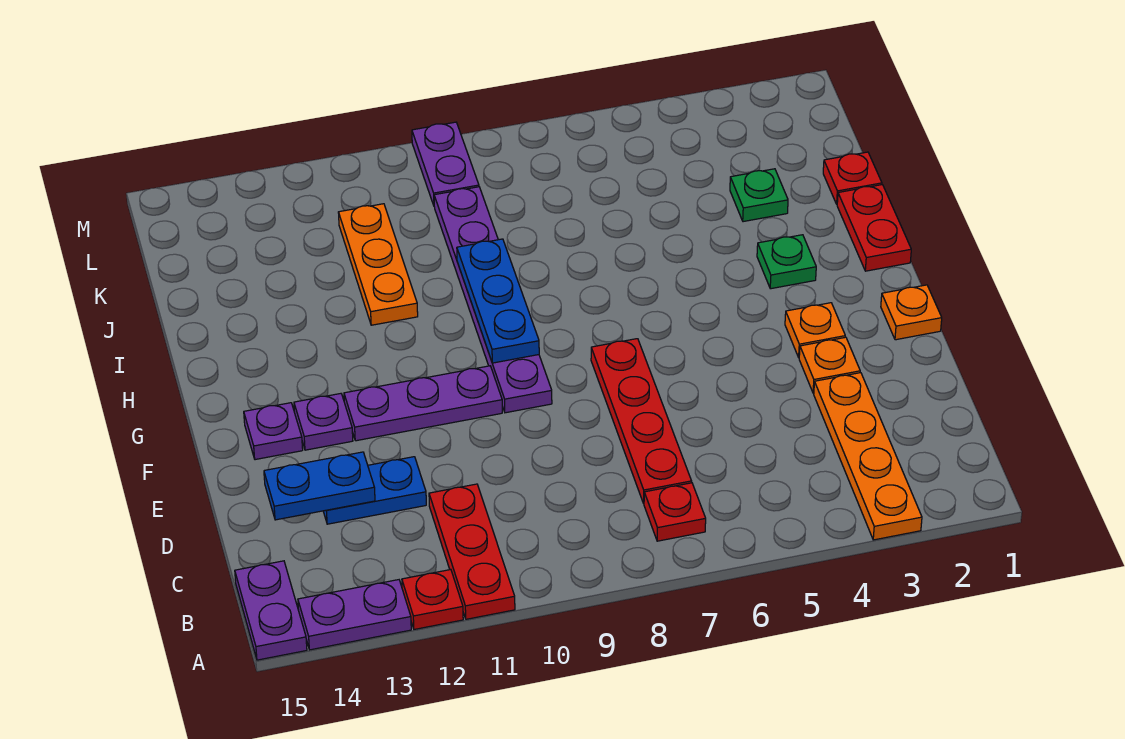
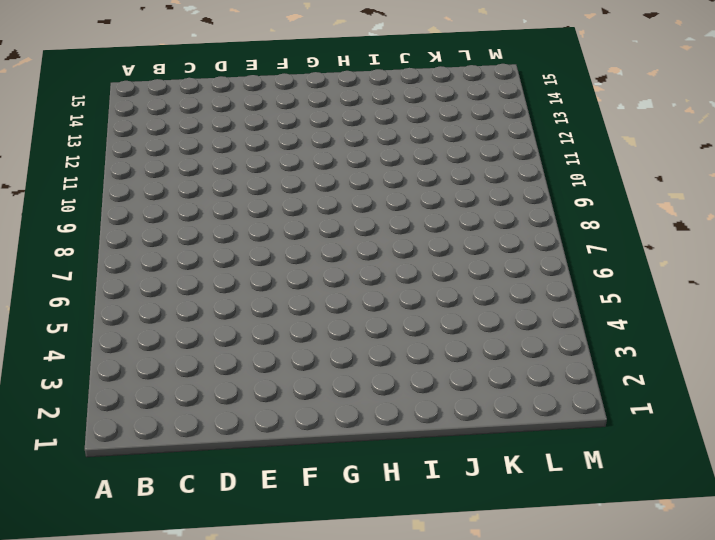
none -> orange 1x4 plate [814,373,922,540]
none -> red 1x3 plate [429,484,515,619]
none -> red 1x1 plate [402,570,463,629]

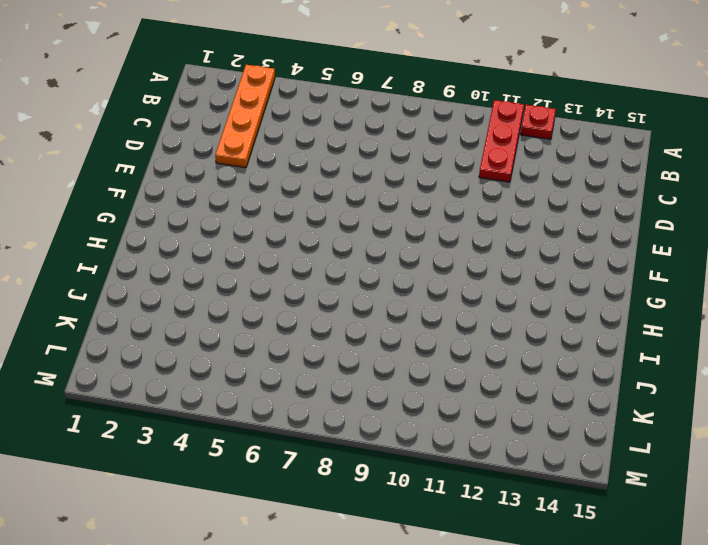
none -> purple 1x2 plate [298,580,411,650]
none -> purple 1x2 plate [235,561,307,660]
none -> red 1x1 plate [644,483,706,541]

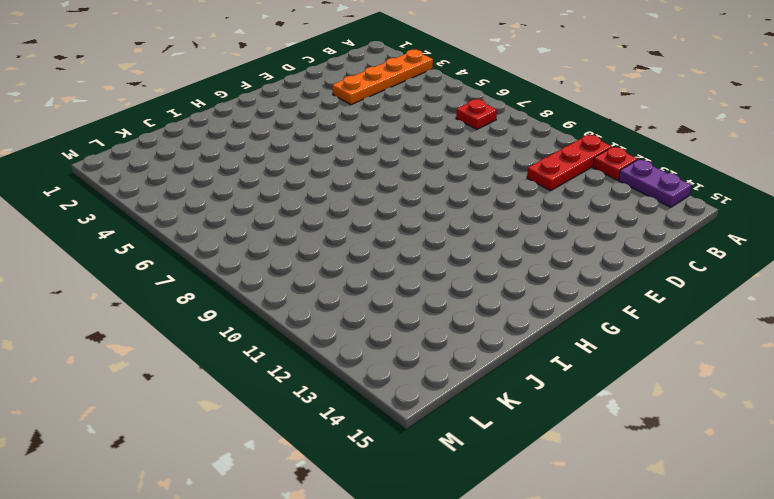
none -> purple 1x2 plate [235,561,307,660]
none -> red 1x4 plate [591,339,692,503]
none -> blue 1x2 plate [323,457,426,524]

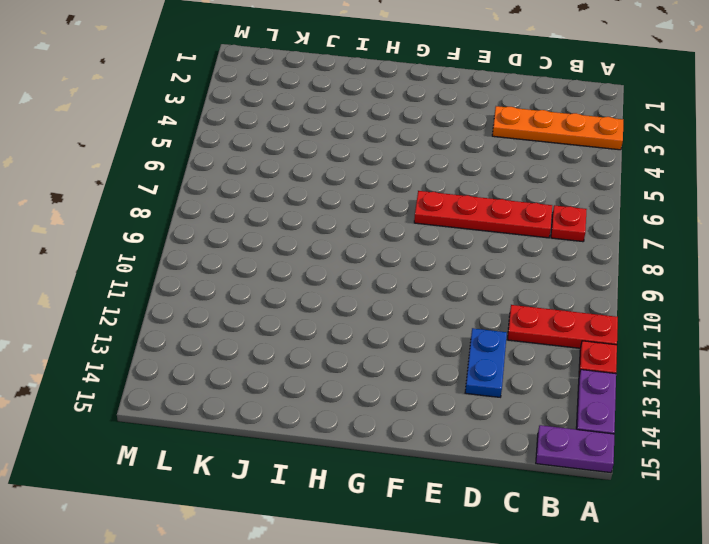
none -> orange 1x1 plate [799,337,860,393]
none -> orange 1x1 plate [881,285,942,340]
none -> orange 1x1 plate [785,303,845,357]

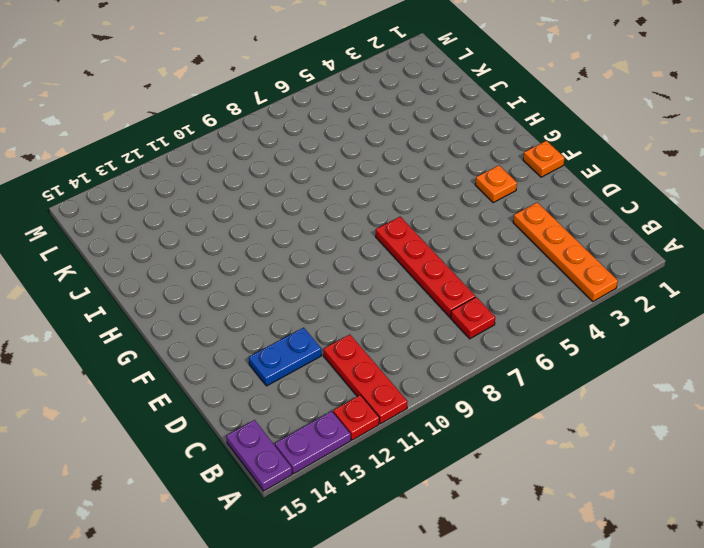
none -> orange 1x1 plate [799,337,860,393]
none -> purple 1x6 plate [434,187,552,413]
none -> purple 1x3 plate [344,366,502,441]

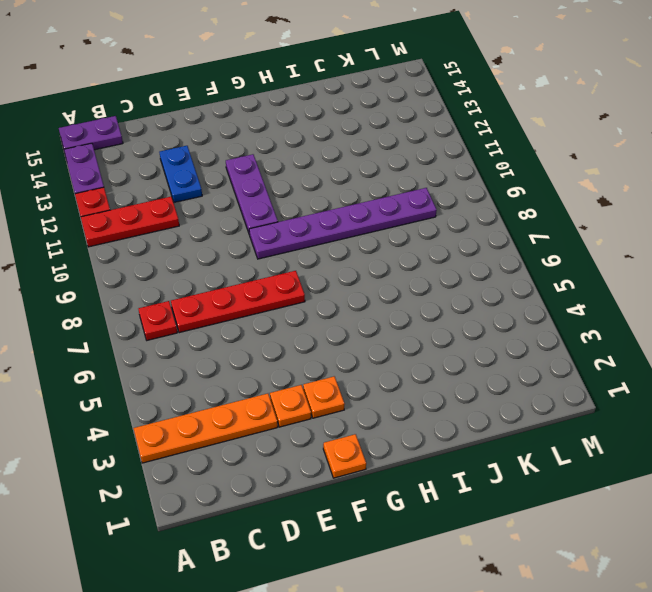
none -> purple 1x1 plate [294,394,353,450]
none -> purple 1x1 plate [244,403,303,460]
none -> red 1x2 plate [837,185,911,271]

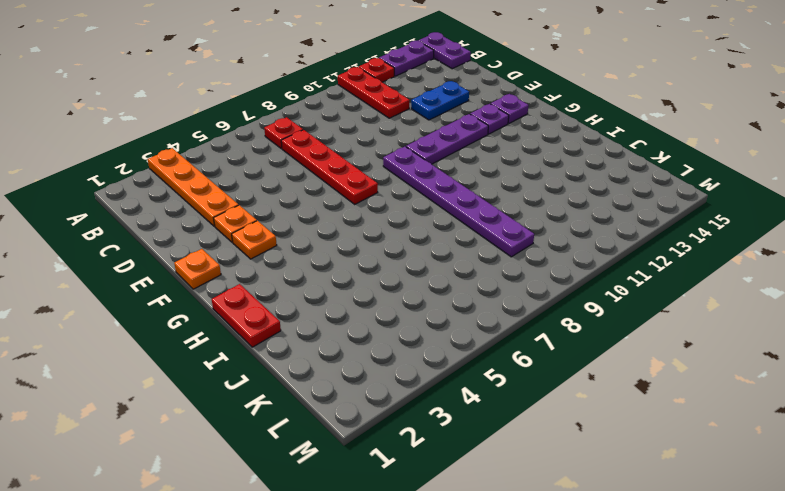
none -> green 1x1 plate [757,235,816,289]
none -> orange 1x3 plate [338,204,418,325]
none -> red 1x1 plate [823,152,882,204]

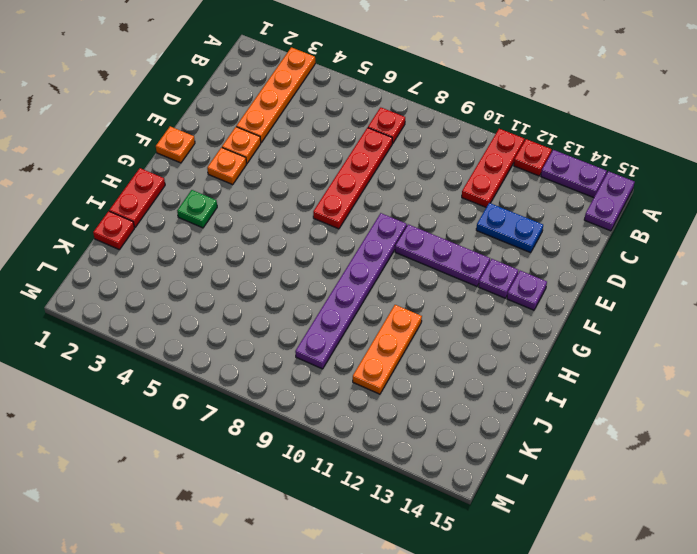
none -> green 1x1 plate [730,169,788,222]
none -> purple 1x2 plate [412,122,479,205]
none -> blue 1x2 plate [264,452,375,520]

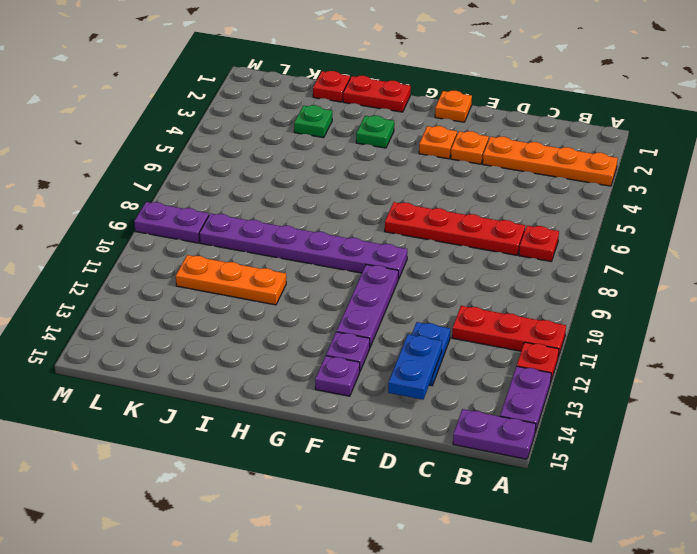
none -> blue 1x3 plate [457,239,539,363]

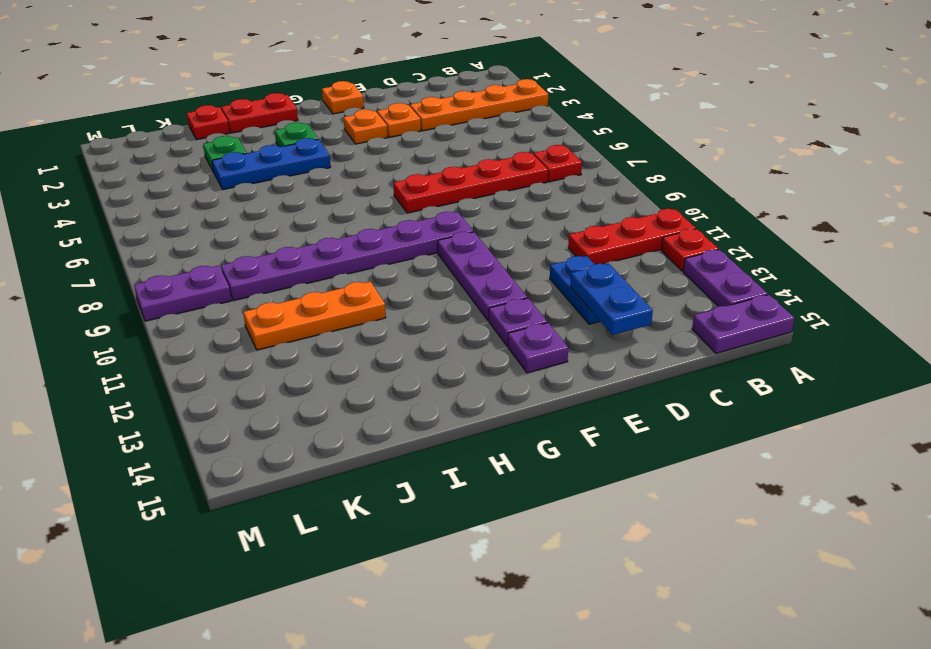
blue 1x3 plate [212,138,331,189] -> blue 1x3 plate moved to [457,239,539,363]

